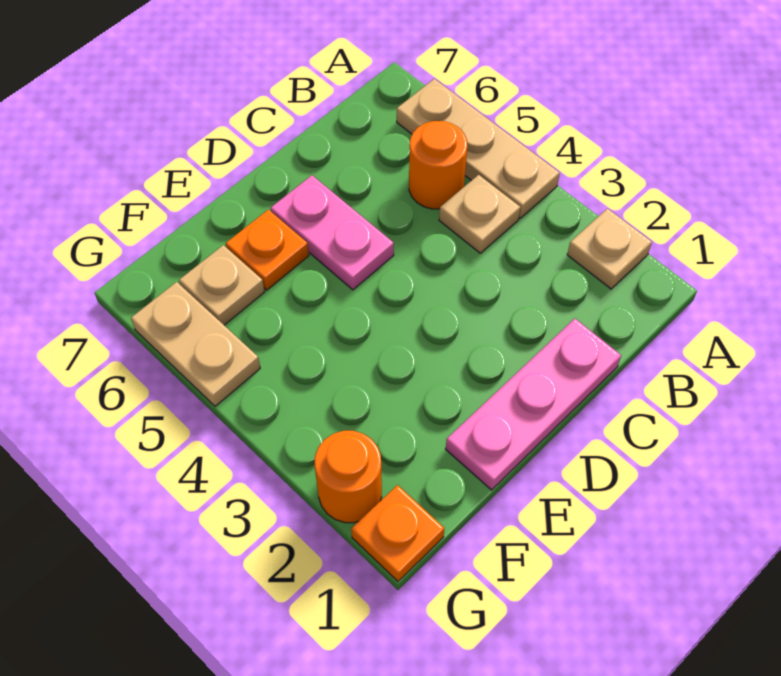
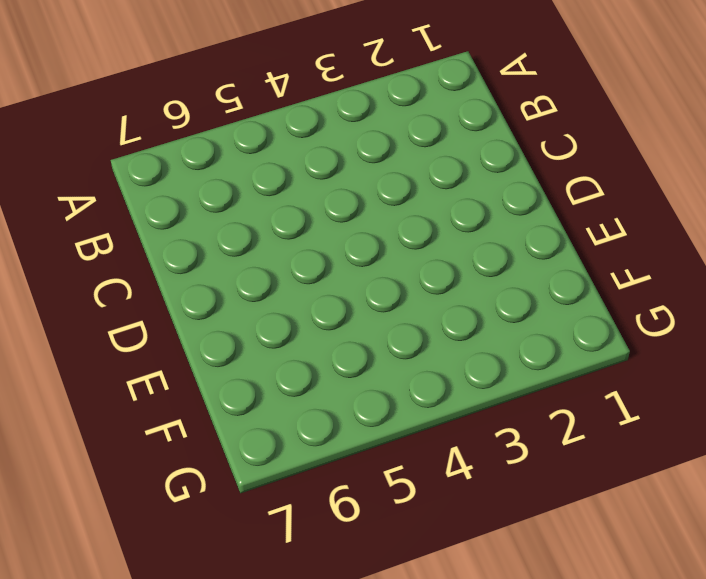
none -> tan 1x1 plate [567,209,652,289]
none -> tan 1x3 plate [397,79,560,218]

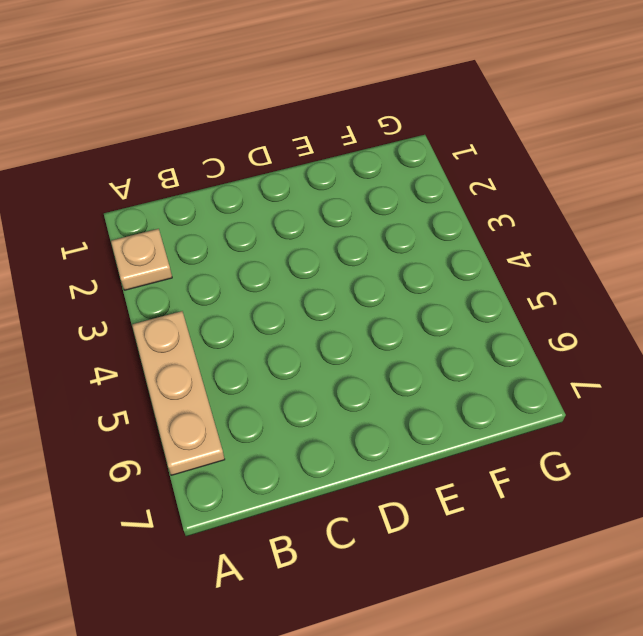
none -> tan 1x1 plate [439,175,520,253]
none -> orange 1x1 round brick [409,121,467,209]

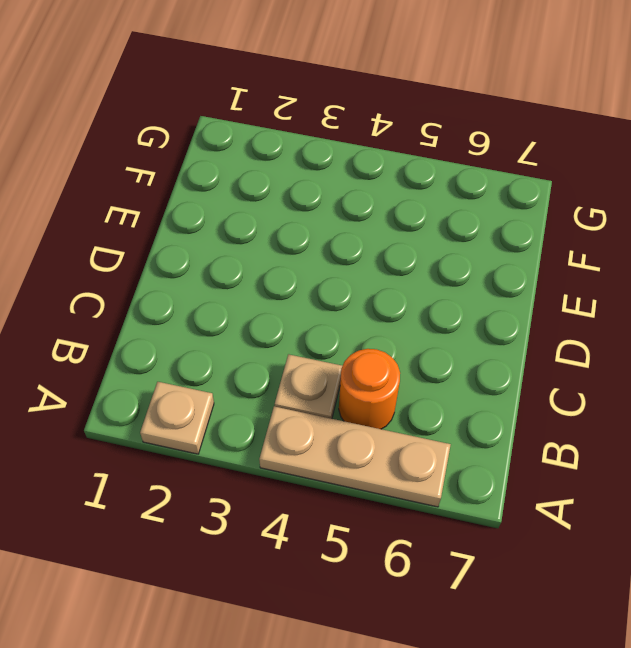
none -> pink 1x3 plate [446,319,621,490]
none -> pink 1x2 plate [271,175,394,290]

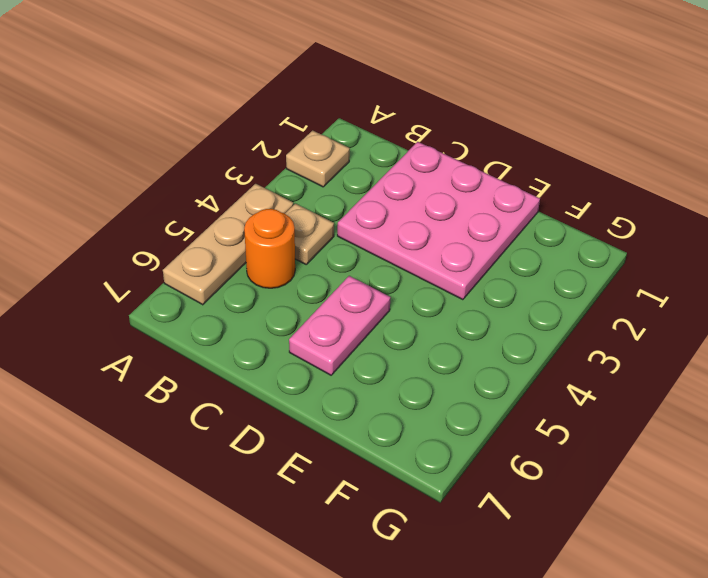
pink 3x3 plate [337,142,540,300] -> pink 1x3 plate [446,319,621,490]
none -> orange 1x1 plate [226,210,309,290]
none -> tan 1x1 plate [179,245,264,325]

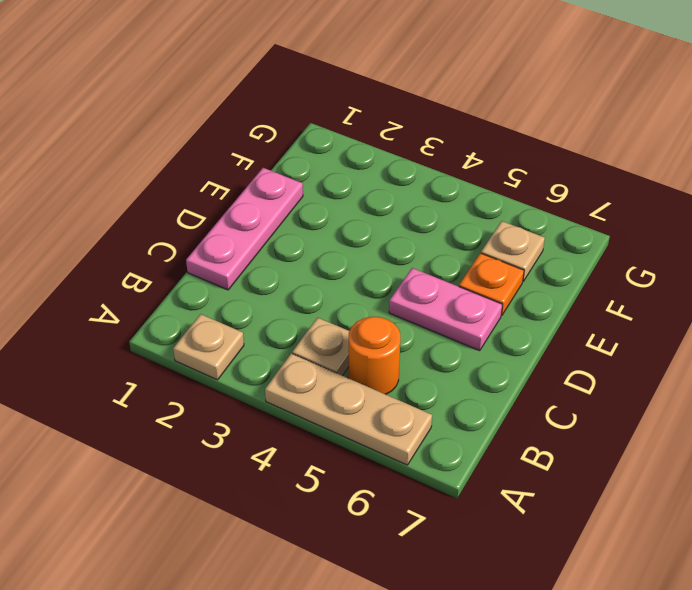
none -> orange 1x1 plate [351,485,444,581]
none -> orange 1x1 round brick [315,431,382,523]

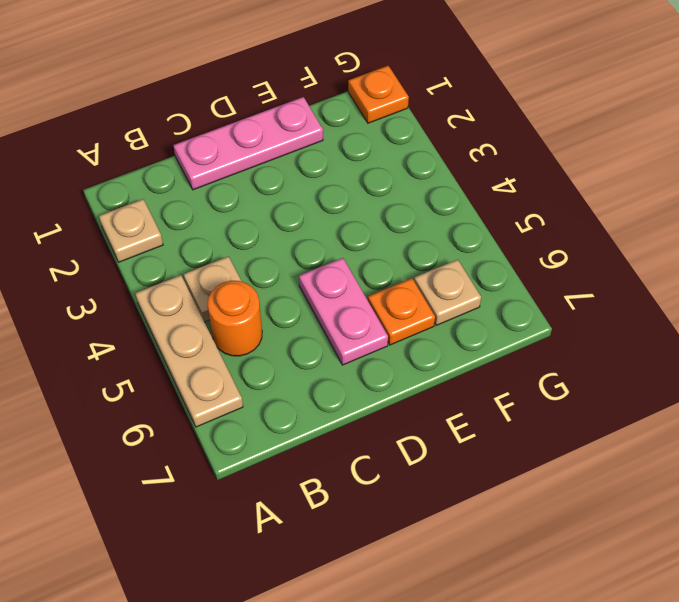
none -> orange 1x1 round brick [315,431,382,523]
none -> tan 1x2 plate [131,282,260,406]

